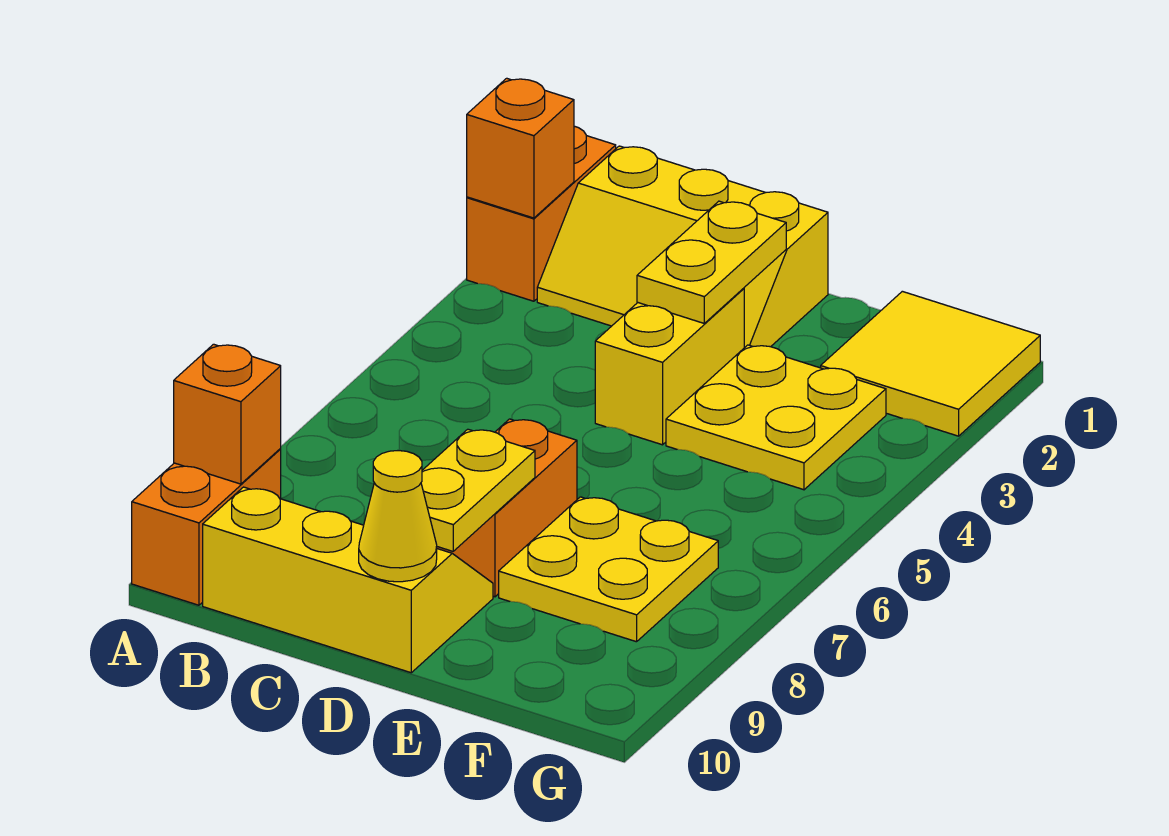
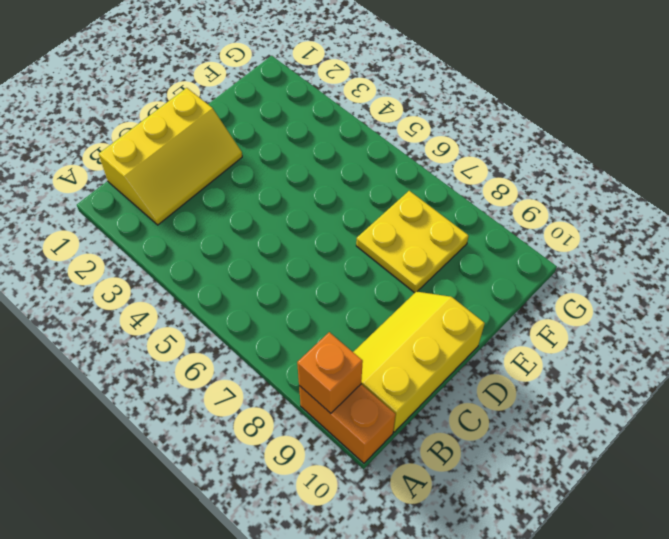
none -> orange 1x2 brick [467,126,616,301]
none -> yellow 1x2 brick [595,288,744,445]
none -> orange 1x2 brick [437,419,577,597]

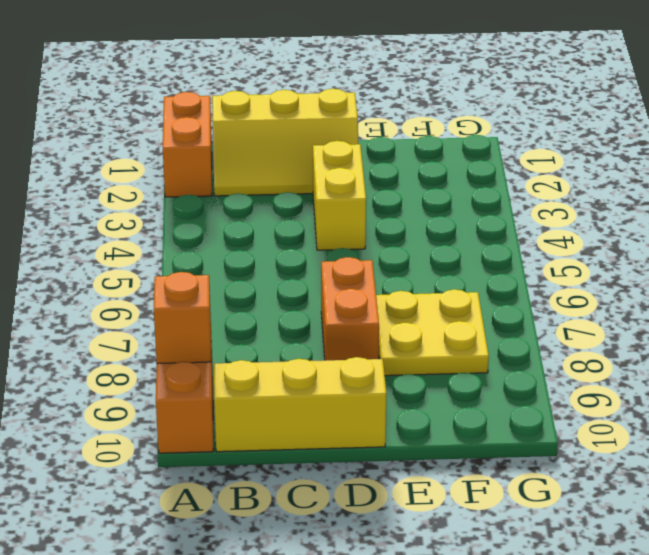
none -> yellow 2x2 plate [666,345,886,490]
none -> yellow 2x2 tile [821,291,1040,436]
none -> orange 1x1 brick [467,78,574,218]

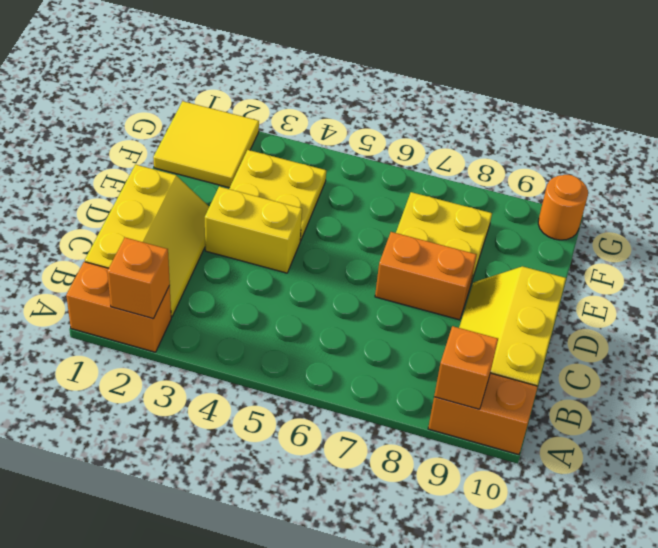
orange 1x1 round brick [538,175,588,240] -> none
none -> yellow 1x2 plate [637,201,786,323]
none -> yellow 1x2 plate [421,429,535,551]
none -> yellow 1x1 cone [359,451,437,582]

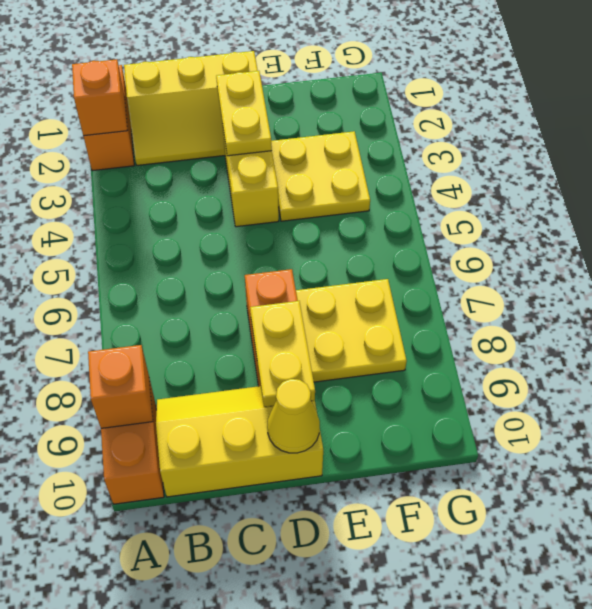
none -> yellow 2x2 tile [821,291,1040,436]

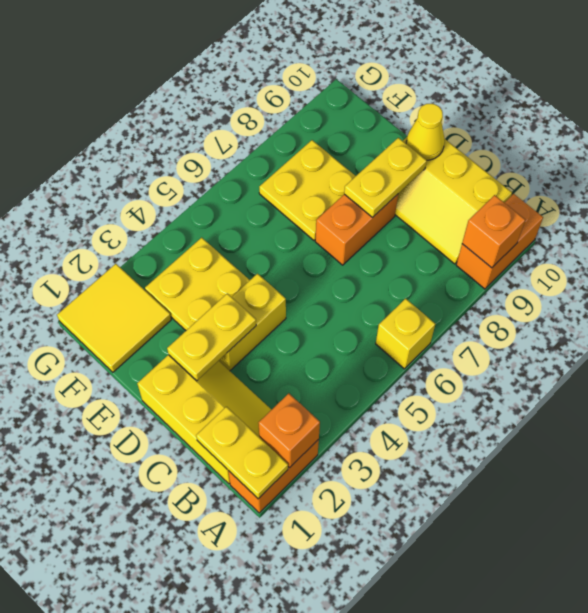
yellow 1x2 plate [196,407,288,499] -> none
yellow 1x1 brick [376,298,435,369] -> none

